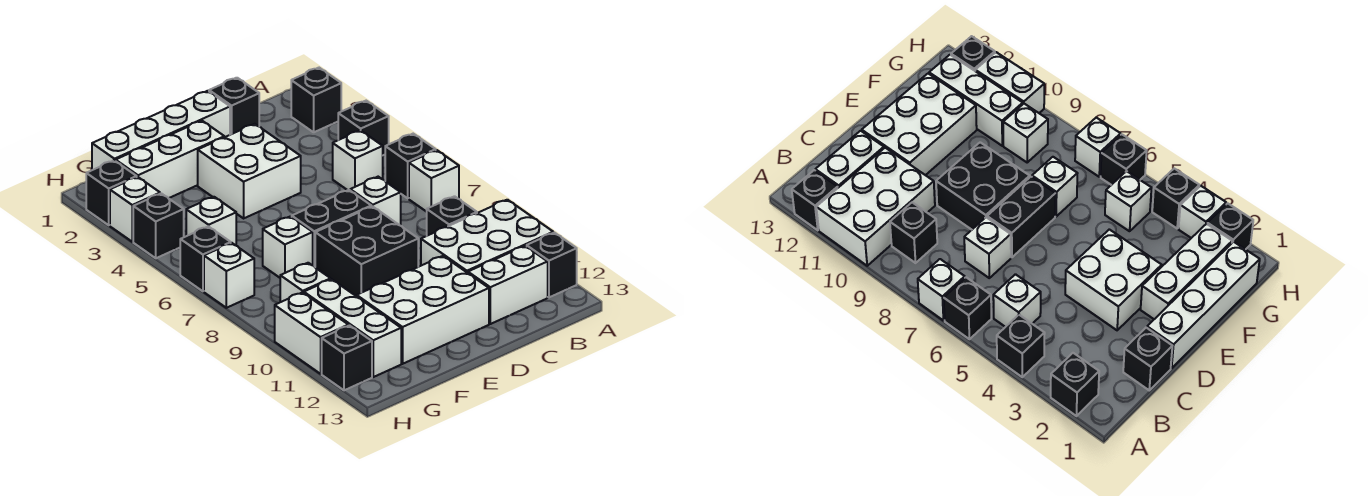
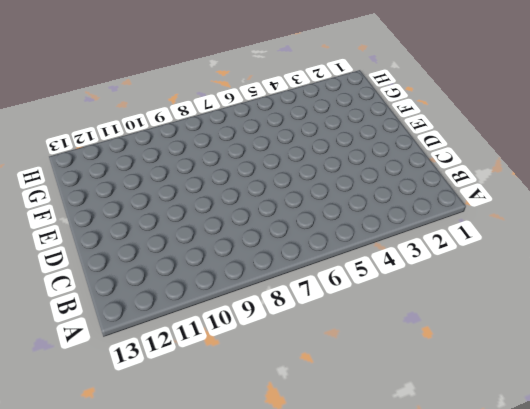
none -> black 1x1 brick [291,68,341,132]
none -> black 1x1 brick [338,101,389,155]
none -> black 1x1 brick [385,134,436,198]

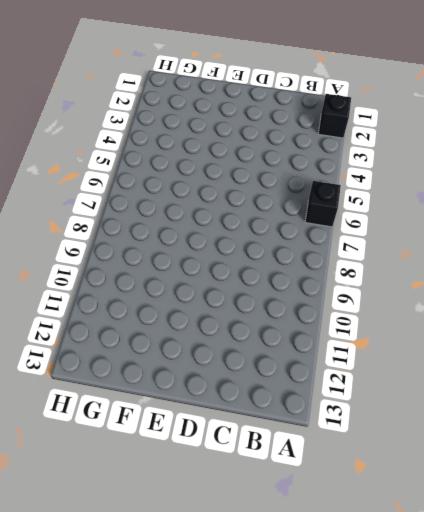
none -> black 1x1 brick [338,101,389,155]
none -> white 1x1 brick [409,150,459,212]
none -> white 2x3 brick [421,200,553,273]

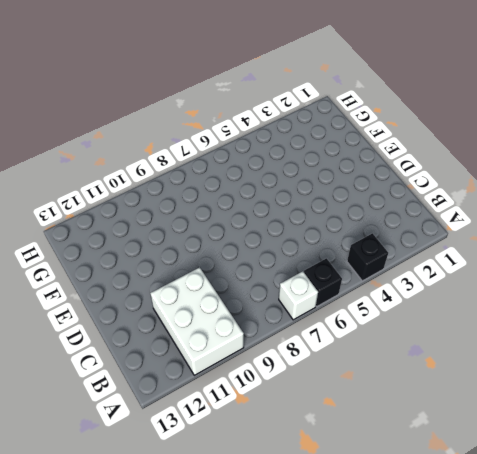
none -> black 1x1 brick [291,68,341,132]
none -> black 1x1 brick [527,233,577,297]
none -> white 1x1 brick [333,130,383,190]

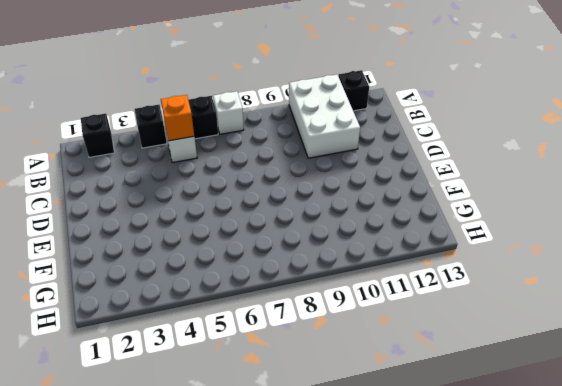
orange 1x1 brick [161,95,194,141] -> none
none -> black 1x1 brick [427,196,477,236]
none -> white 1x2 brick [468,246,548,324]
none -> black 1x1 brick [209,78,259,135]

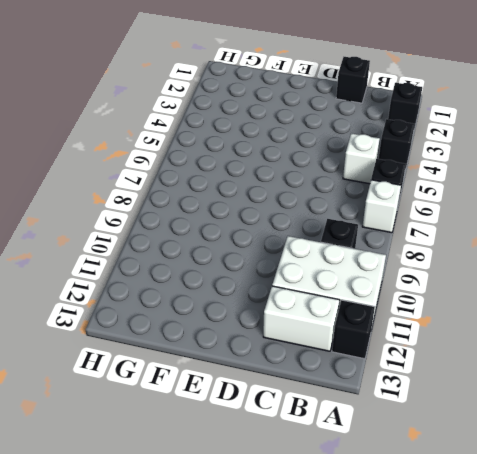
none -> white 1x1 brick [350,177,401,226]
none -> white 1x4 brick [92,91,230,170]
none -> white 2x2 brick [198,124,301,218]

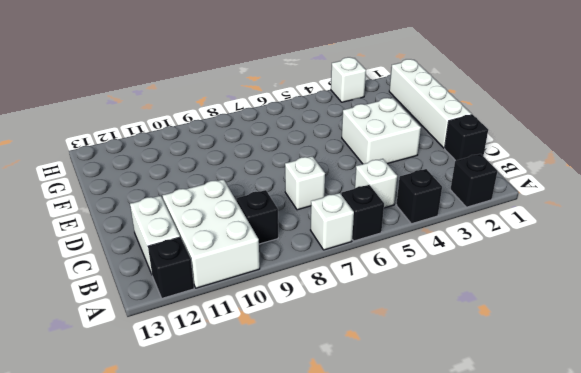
none -> black 1x2 brick [292,190,371,267]
none -> black 2x2 brick [315,206,418,296]
none -> white 2x3 brick [357,256,489,364]

